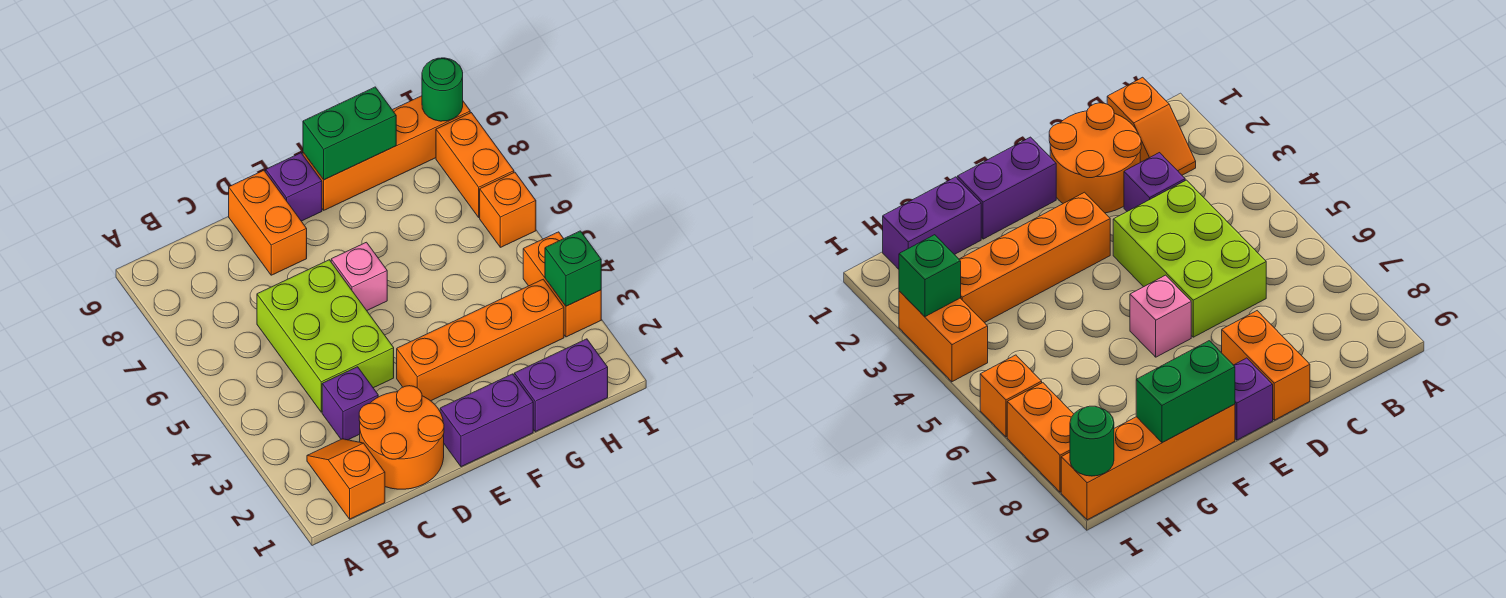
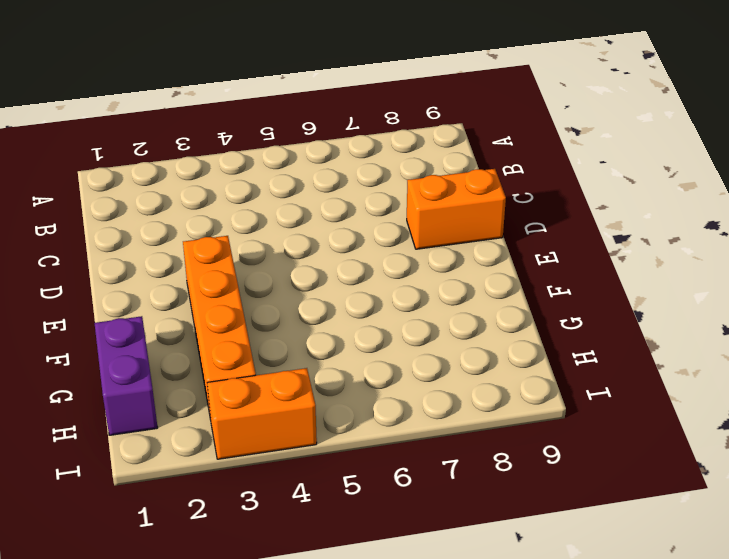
none -> orange 1x2 slope [307,439,385,519]
none -> orange 2x2 round brick [359,386,444,489]
none -> purple 1x1 brick [322,367,378,440]

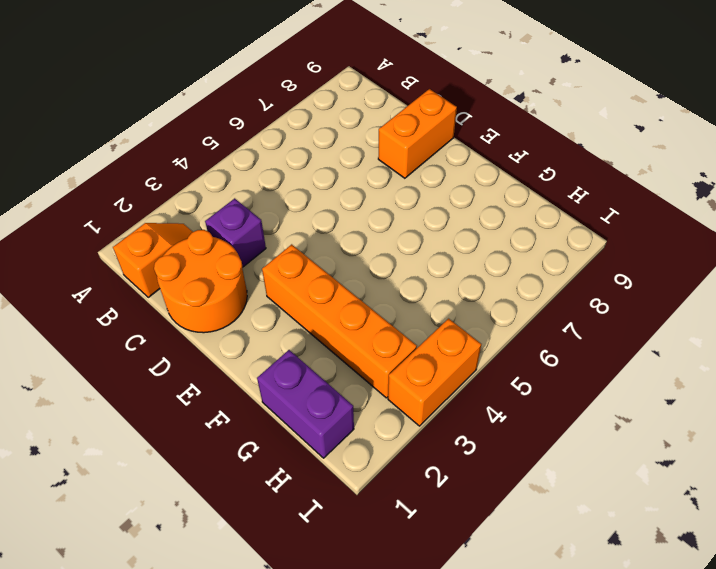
none -> lime 2x3 brick [257,260,394,412]
none -> purple 1x2 brick [440,374,533,467]
none -> pink 1x1 brick [331,242,387,310]

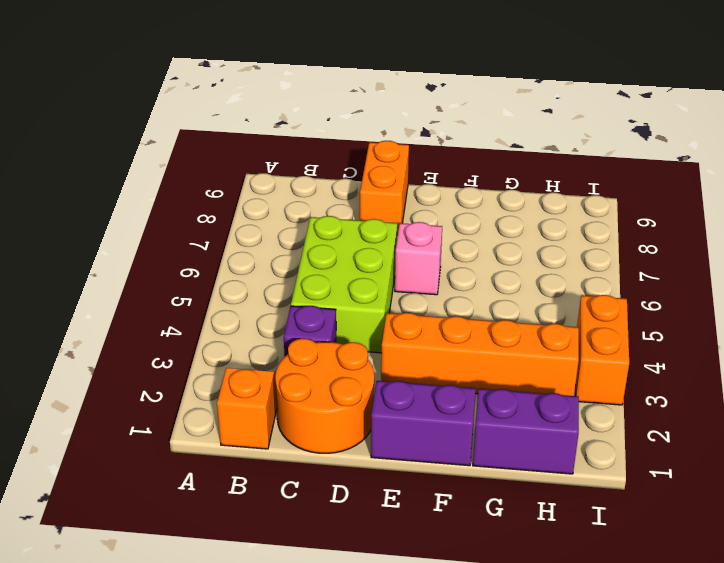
none -> purple 1x1 brick [266,153,322,221]
none -> orange 1x4 brick [303,96,470,210]
none -> orange 1x1 brick [480,172,536,247]

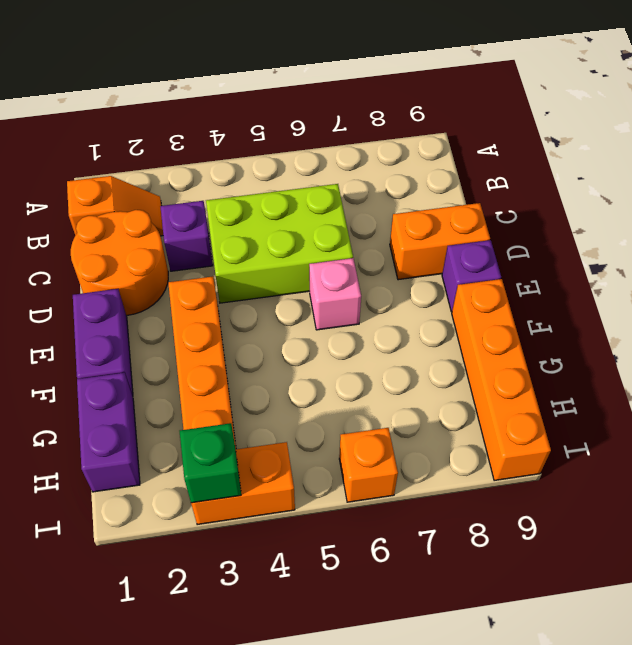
none -> orange 1x2 brick [436,113,514,217]
none -> green 1x2 brick [303,87,396,180]
none -> green 1x1 round brick [422,58,463,121]

